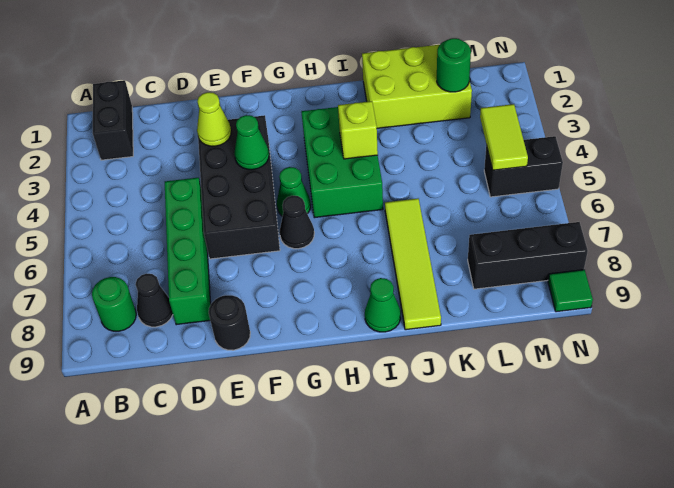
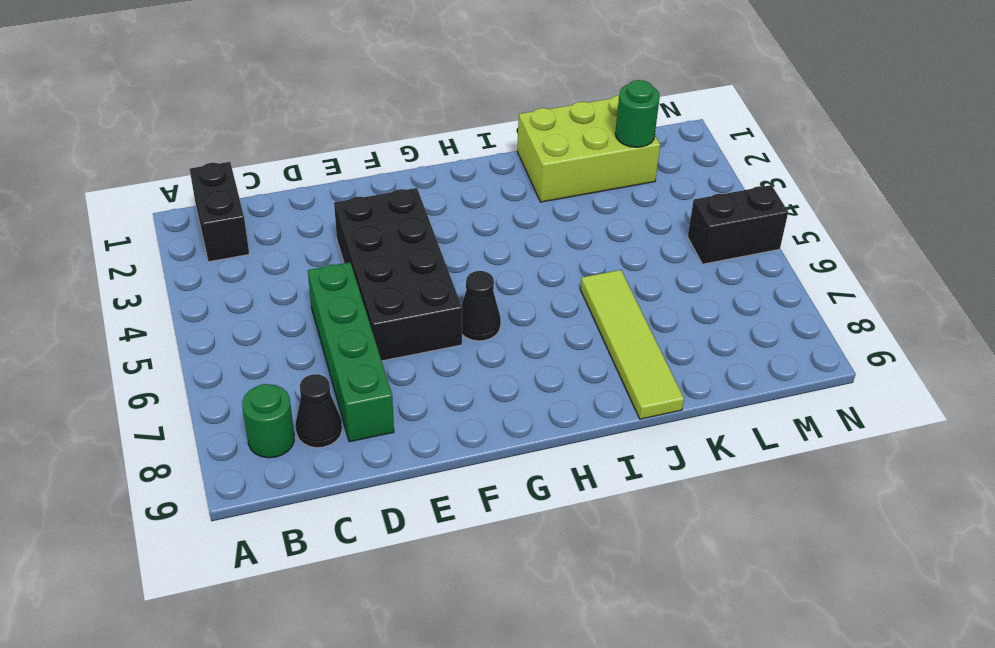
none -> black 1x1 round brick [209,295,250,350]
none -> green 1x1 cone [277,167,311,216]
none -> green 2x3 brick [301,107,383,218]

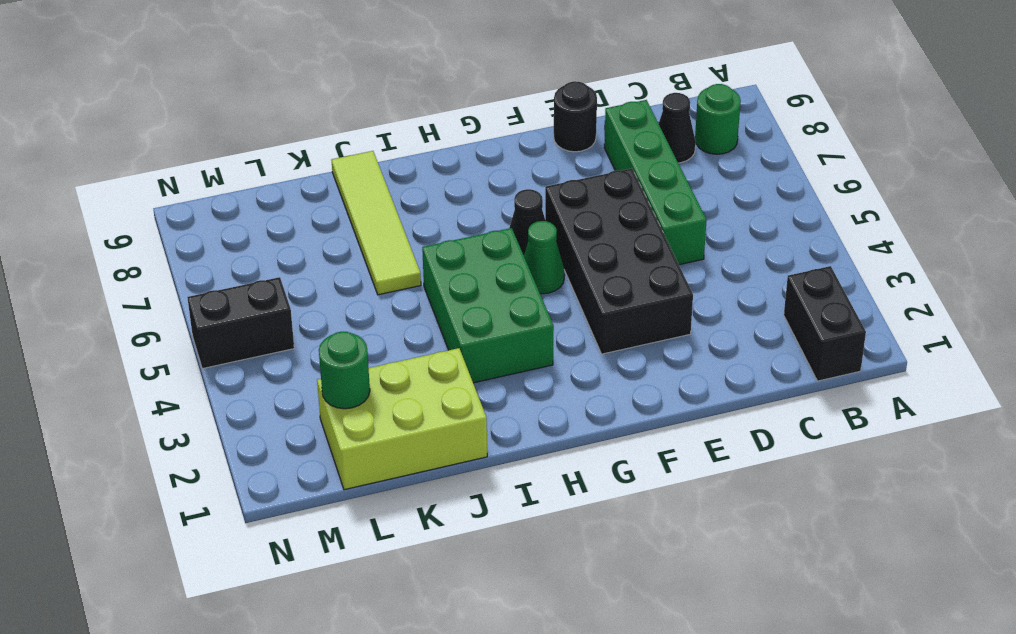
none -> green 1x1 cone [365,278,401,332]
none -> black 1x3 brick [468,222,588,289]
none -> green 1x1 tile [548,270,593,312]

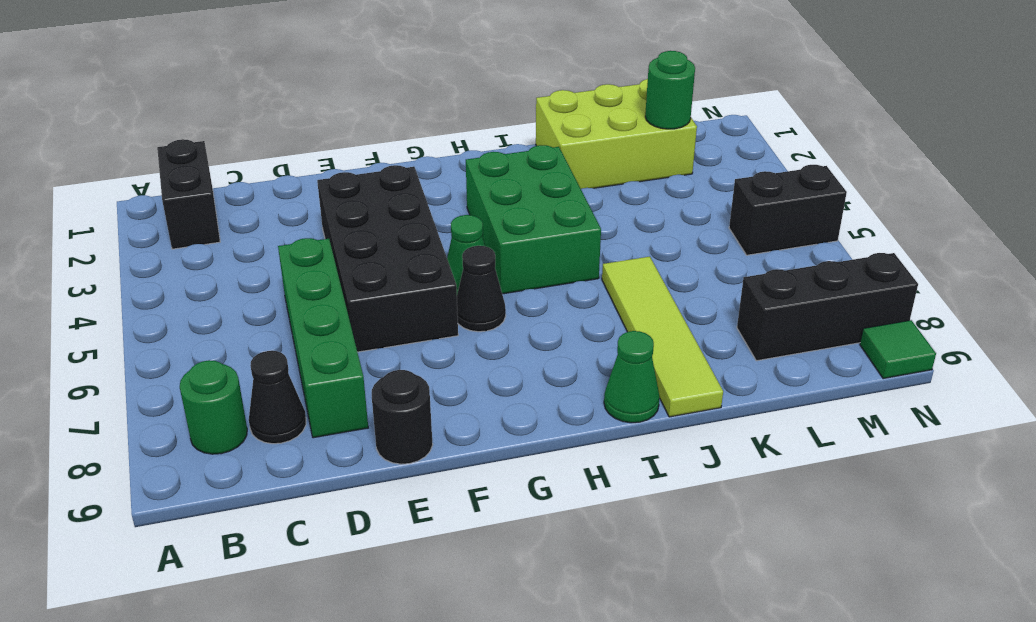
none -> lime 1x1 cone [197,92,231,146]
none -> green 1x1 cone [234,115,269,170]
none -> lime 1x1 brick [338,101,378,159]

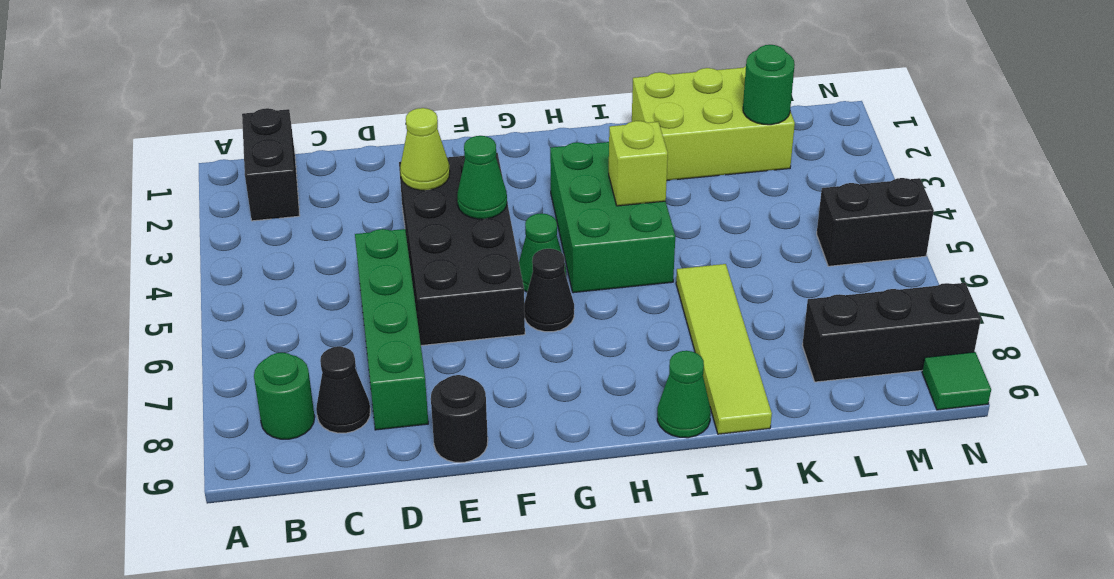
none -> lime 1x2 tile [480,104,528,170]

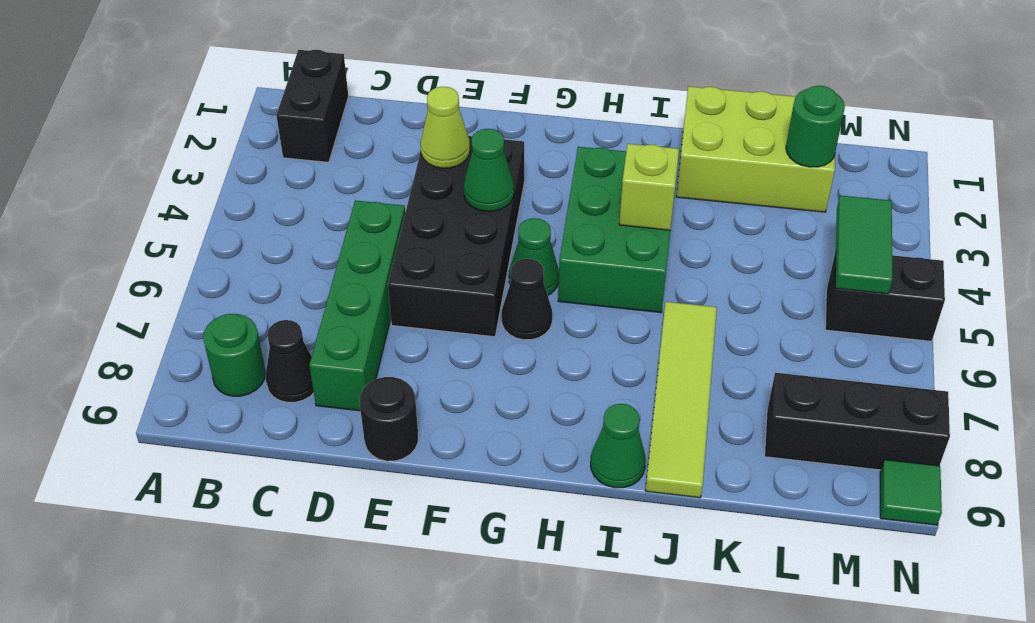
green 1x2 tile [835,195,892,294] -> lime 1x2 tile [480,104,528,170]

